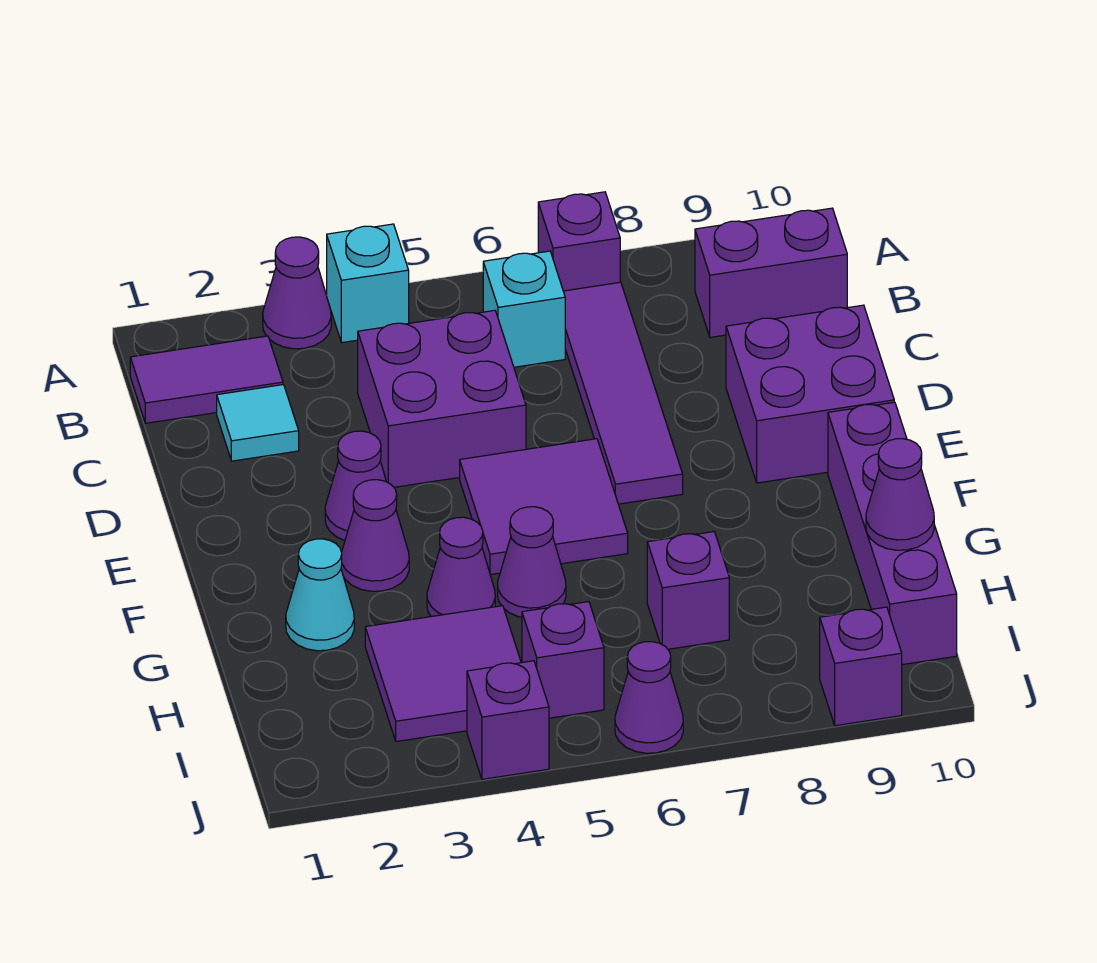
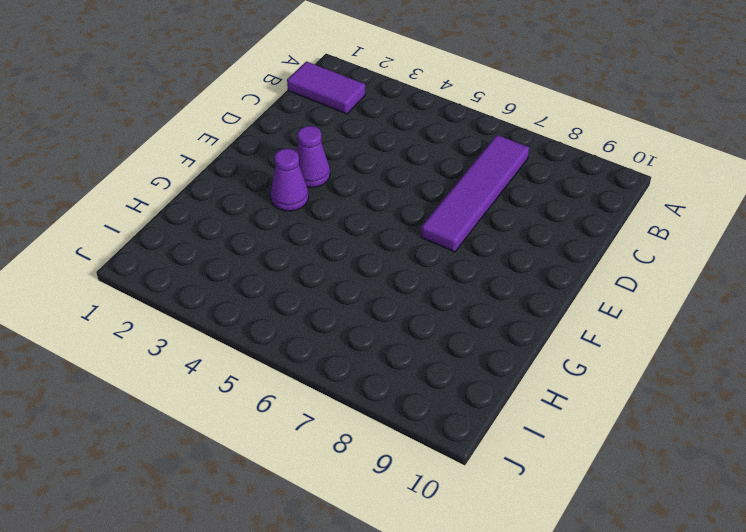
none -> purple 1x1 cone [263,237,331,349]
none -> cyan 1x1 brick [327,224,409,343]
none -> purple 1x1 brick [538,192,620,291]

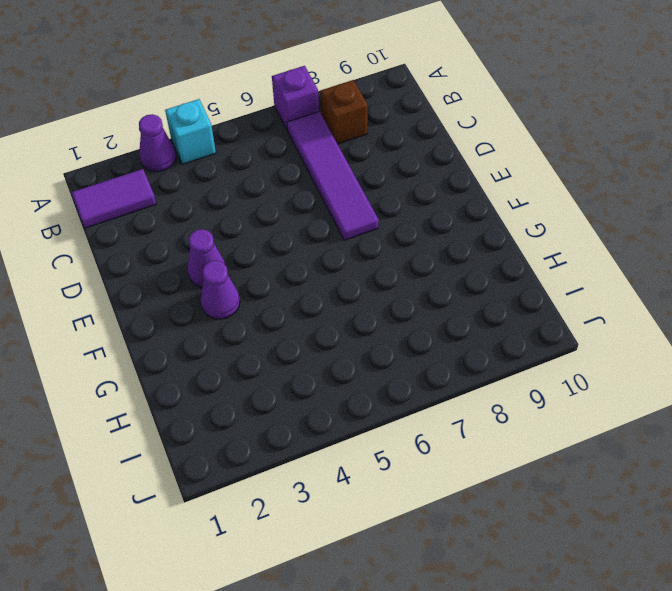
brown 1x1 brick [320,80,368,144] -> none
none -> cyan 1x1 brick [483,251,565,367]
none -> purple 1x2 brick [695,208,847,337]
none -> cyan 1x1 tile [217,385,299,461]

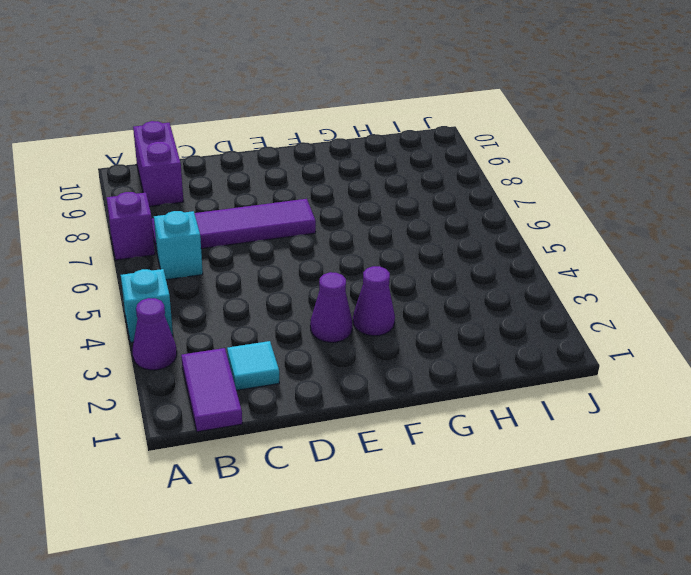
none -> purple 2x2 brick [358,310,526,487]
none -> purple 2x2 brick [726,305,894,483]
none -> purple 2x2 tile [460,439,628,575]

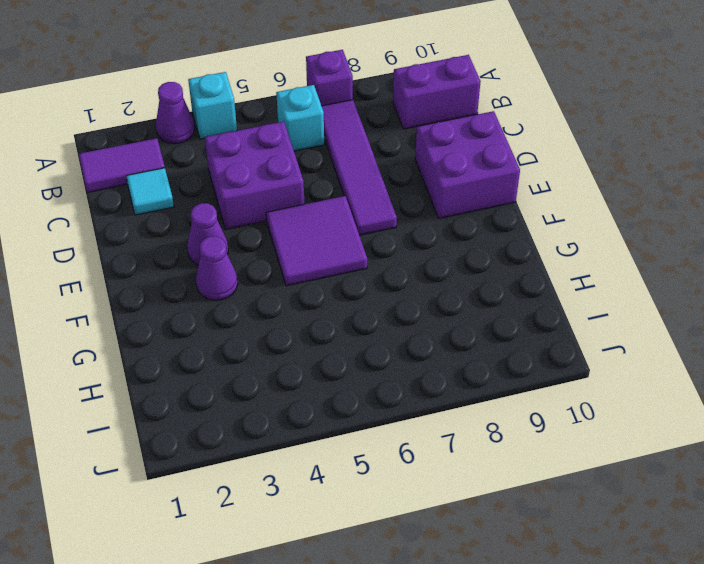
none -> purple 1x4 brick [828,402,957,665]
none -> cyan 1x1 cone [286,539,354,651]
none -> purple 1x1 cone [427,517,495,617]

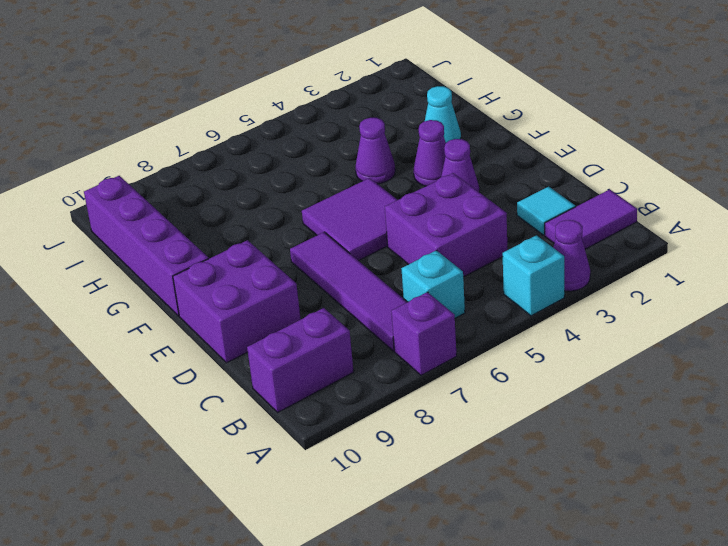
none -> purple 1x1 cone [498,507,566,617]
none -> purple 2x2 tile [365,606,521,742]
none -> purple 1x1 brick [647,532,729,649]

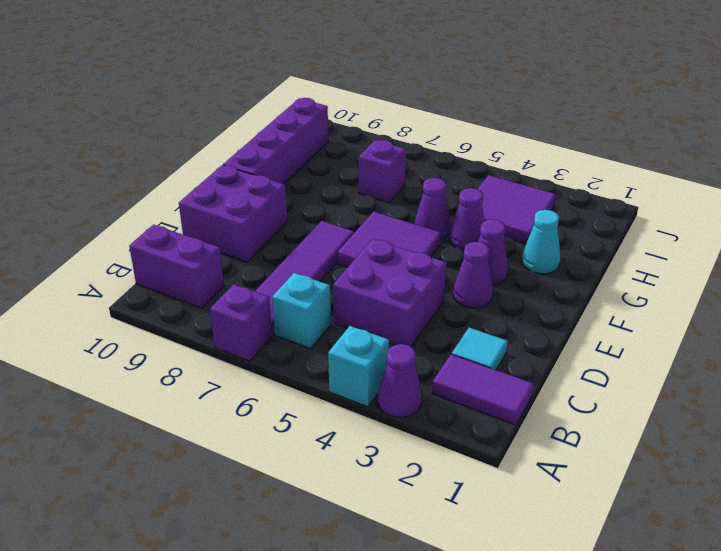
none -> purple 1x1 brick [522,602,604,718]
none -> purple 1x1 brick [467,661,549,779]
none -> purple 1x1 cone [615,642,683,753]

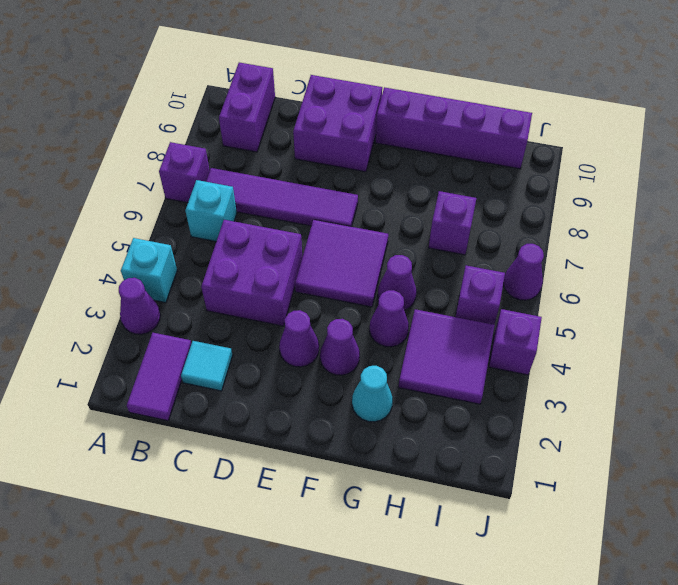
none -> purple 1x1 brick [820,607,902,726]
none -> purple 1x1 cone [866,439,934,550]

